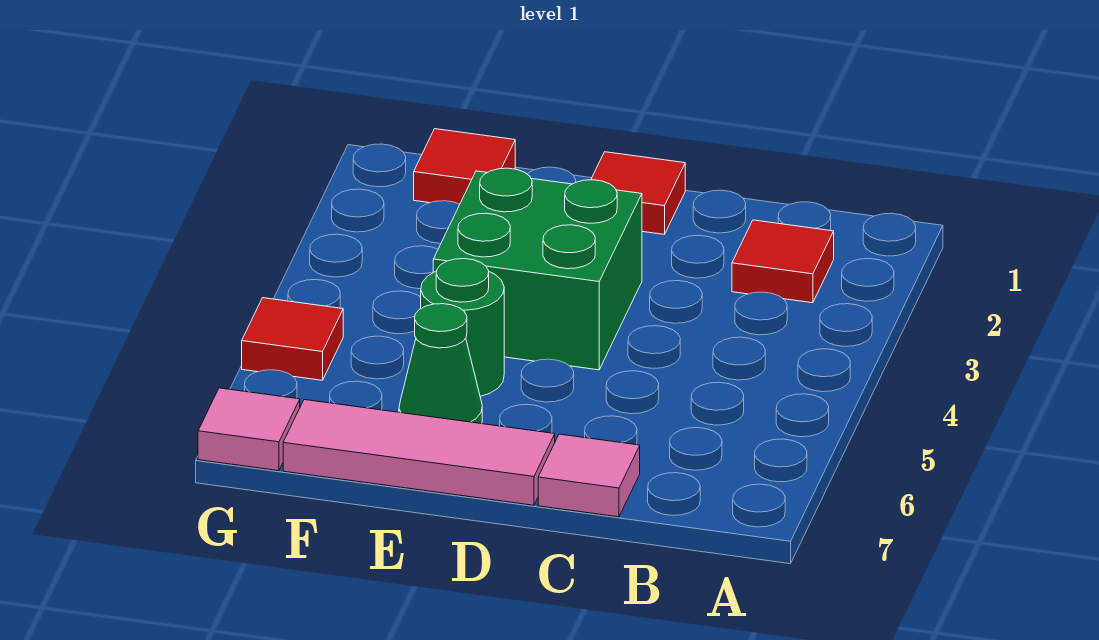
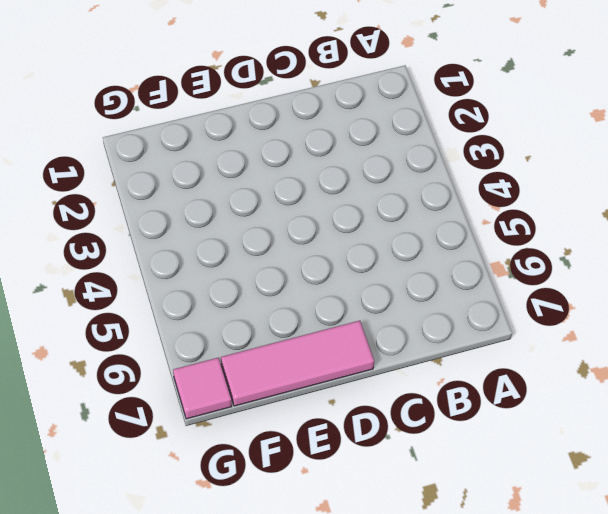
none -> red 1x1 tile [732,220,834,303]
none -> pink 1x1 tile [538,434,640,517]

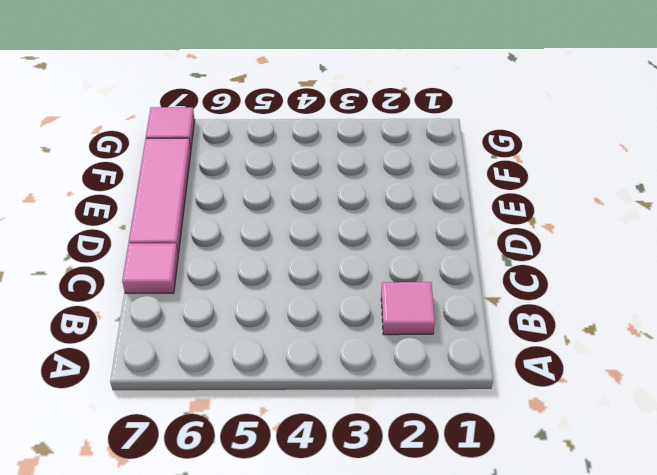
pink 1x1 tile [381,282,435,335] -> red 1x1 tile [732,220,834,303]
none -> red 1x1 tile [591,152,685,234]
none -> green 2x2 brick [433,168,642,370]

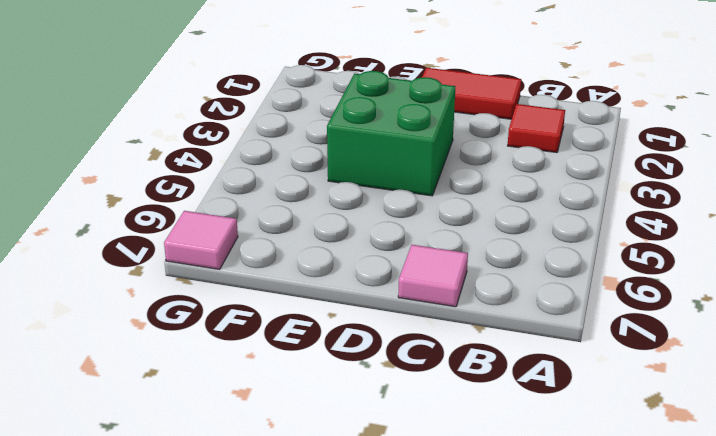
red 1x2 tile [422,68,521,119] -> red 1x1 tile [591,152,685,234]
none -> pink 1x3 tile [283,400,555,505]
none -> green 1x1 round brick [421,259,504,396]

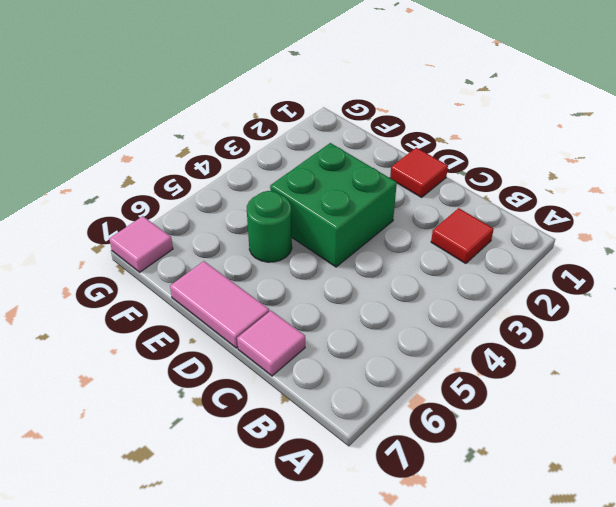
pink 1x2 tile [170,261,269,348] -> pink 1x3 tile [283,400,555,505]
none -> green 1x1 cone [399,304,482,424]
none -> red 1x1 tile [414,129,515,204]

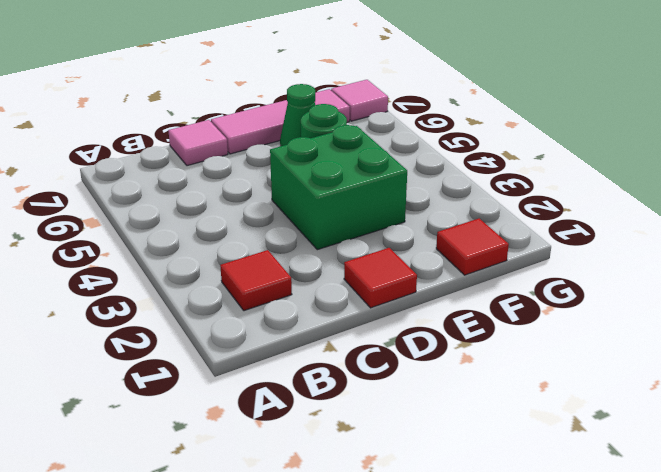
none -> red 1x1 tile [242,298,343,380]

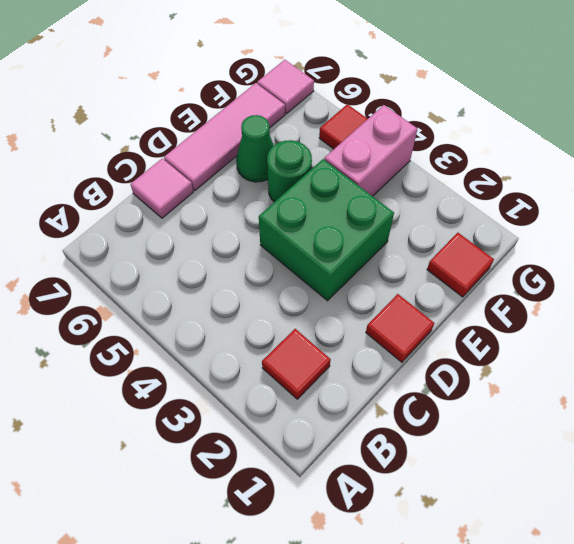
pink 1x2 brick [324,105,417,196] -> none

